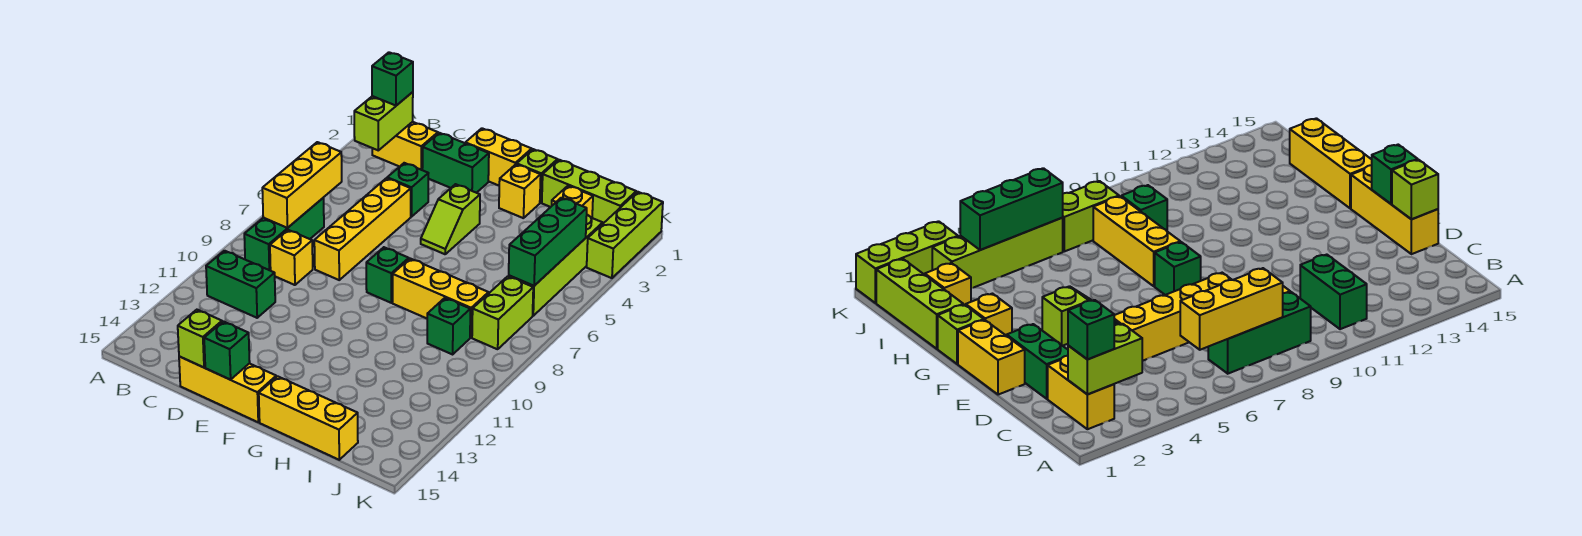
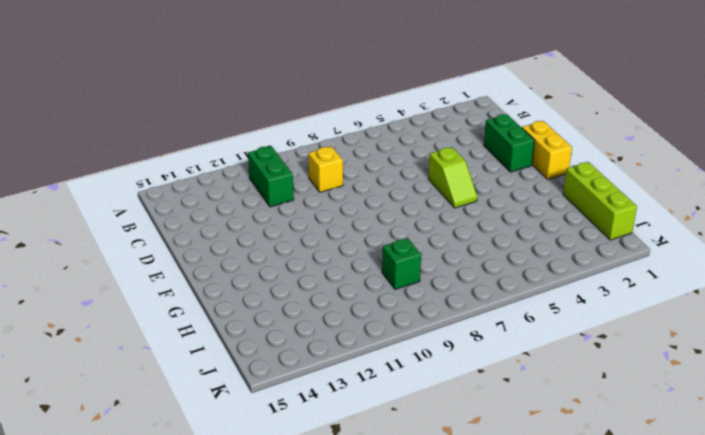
lime 1x2 slope [428,147,477,208] -> lime 1x2 slope turned to [421,184,480,254]
none -> yellow 1x2 brick [372,122,438,170]
none -> green 1x3 brick [244,198,324,271]
none -> green 1x1 brick [387,163,428,217]

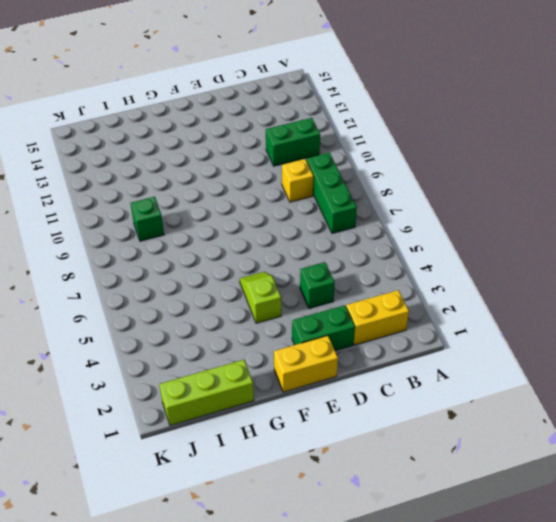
none -> yellow 1x4 brick [314,178,411,280]
none -> yellow 1x3 brick [179,356,276,422]
none -> green 1x1 brick [366,247,409,303]

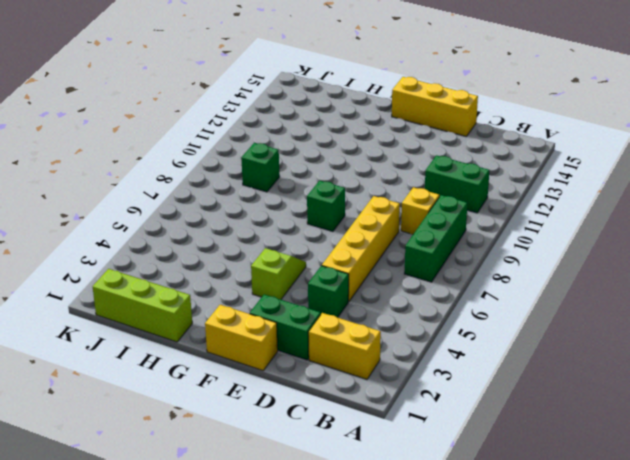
none -> lime 1x1 brick [517,149,558,203]
none -> yellow 1x1 brick [499,164,541,218]
none -> yellow 1x3 brick [393,259,489,338]

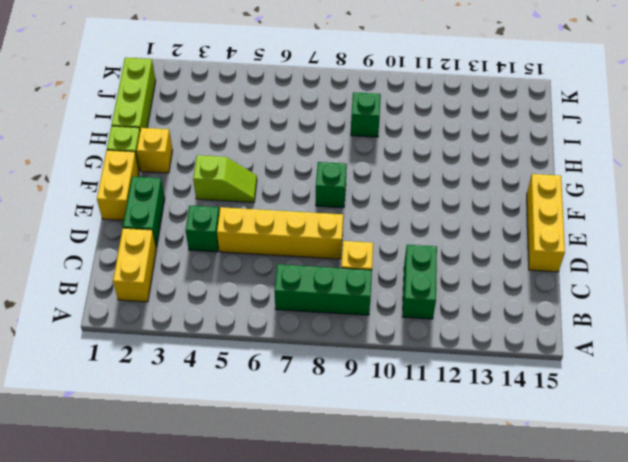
none -> yellow 1x3 brick [393,259,489,338]
none -> yellow 1x3 brick [259,376,358,460]
none -> yellow 1x1 brick [552,186,593,218]

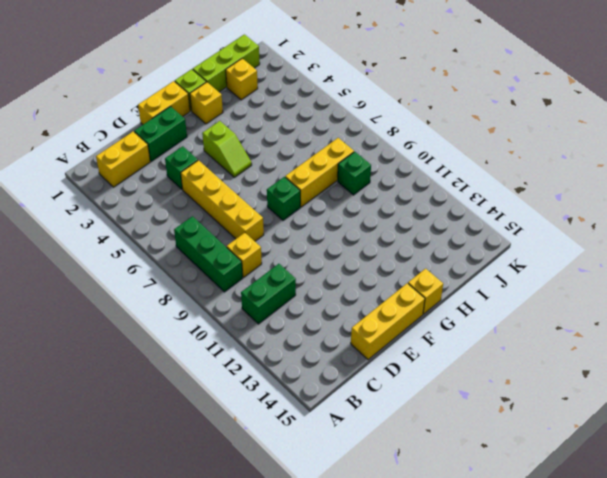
yellow 1x1 brick [408,269,443,314] -> yellow 1x3 brick [259,376,358,460]
none -> lime 1x4 brick [509,215,603,316]
none -> lime 1x2 brick [472,276,533,349]
none -> lime 1x3 brick [587,192,663,278]

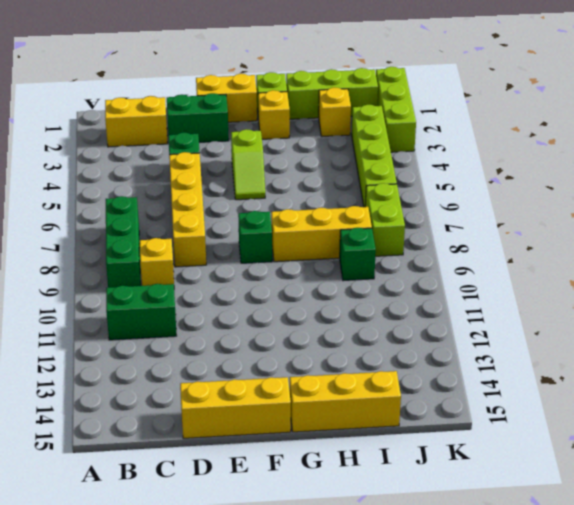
none -> lime 1x2 brick [354,92,413,150]
none -> yellow 1x3 brick [262,142,342,228]
none -> lime 1x1 brick [178,310,222,367]

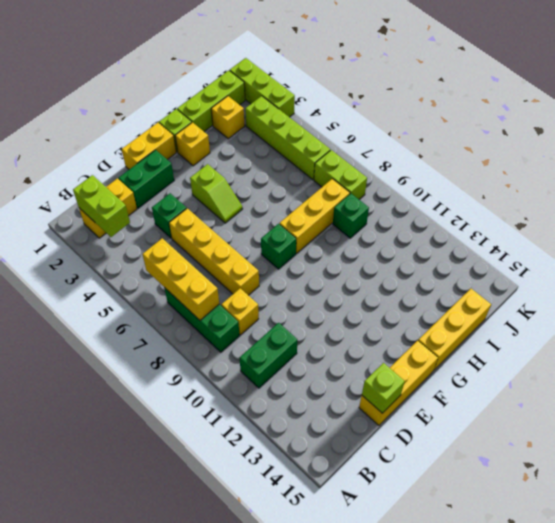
none -> green 1x1 brick [204,321,250,380]
none -> green 1x3 brick [509,198,587,286]
none -> green 1x1 brick [372,52,413,106]

